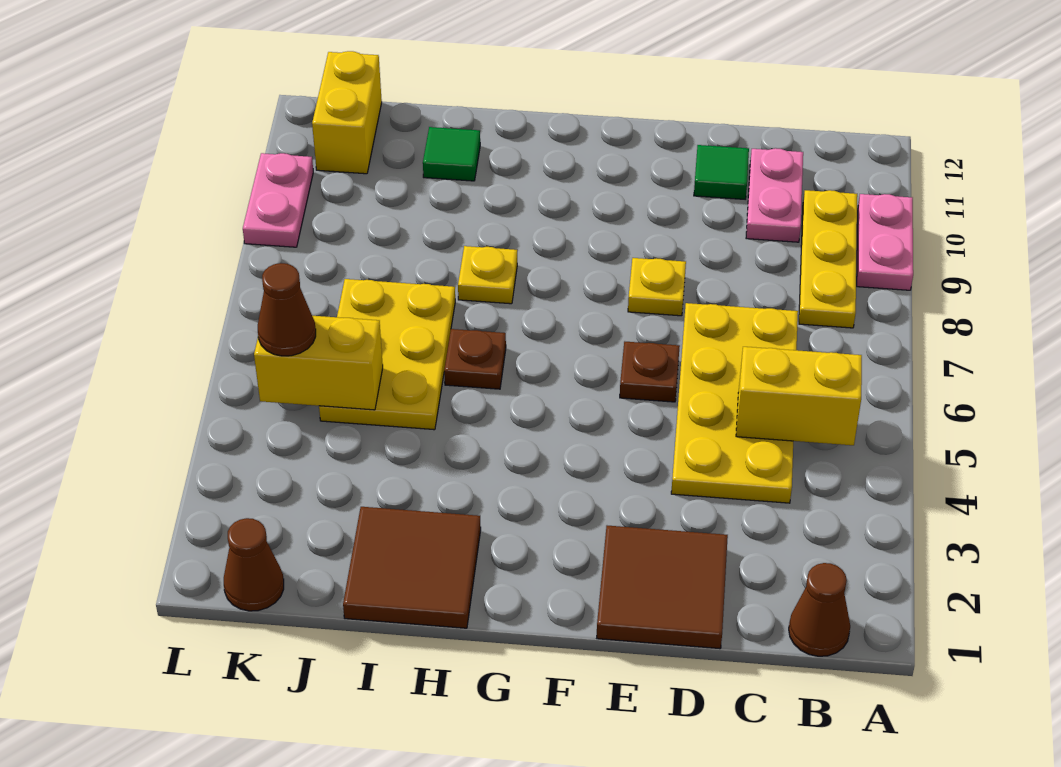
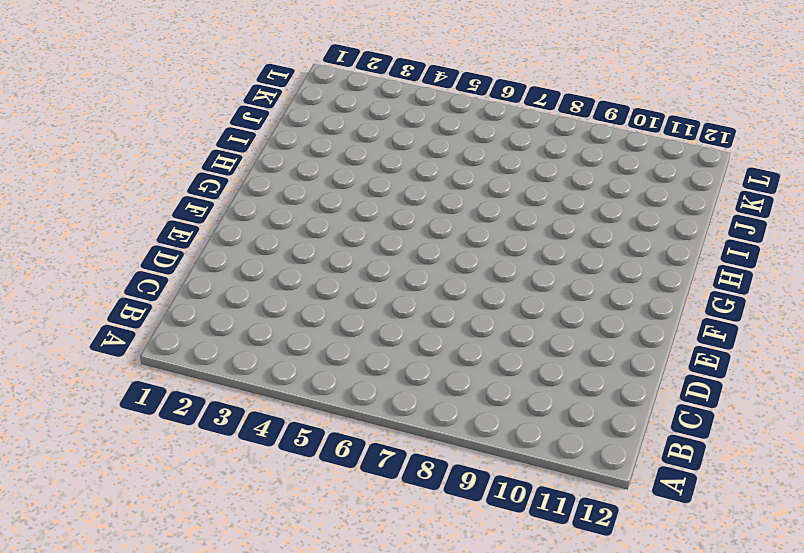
none -> pink 1x2 plate [857,194,913,290]
none -> brown 1x1 cone [789,563,850,656]
none -> yellow 1x3 plate [799,190,857,328]

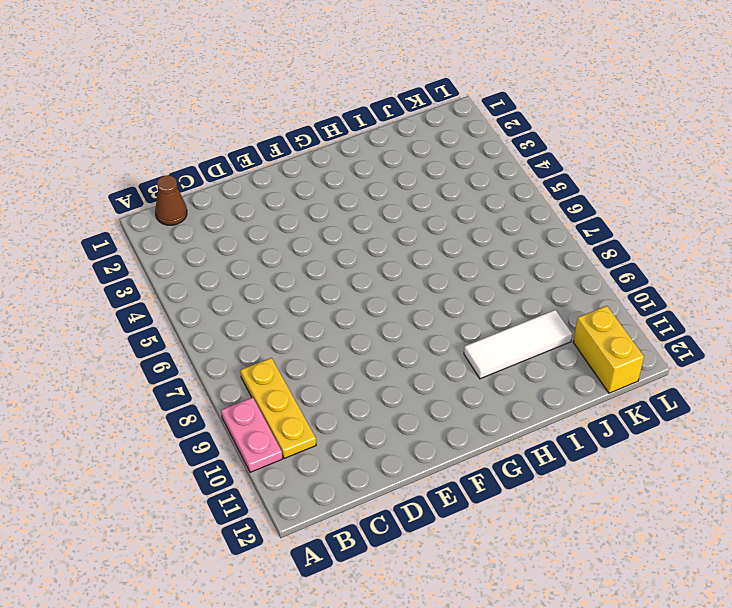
white 1x3 tile [464,310,572,379] -> none
none -> yellow 2x4 plate [671,303,798,503]
none -> pink 1x2 plate [746,148,803,242]
none -> brown 2x2 tile [597,526,728,649]

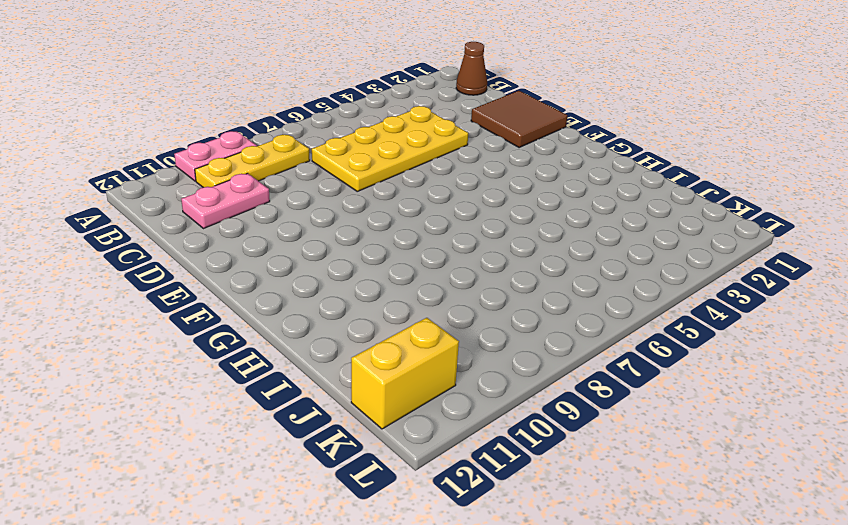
none -> green 1x1 tile [694,145,749,199]
none -> brown 1x1 plate [620,342,680,402]
none -> yellow 1x1 plate [628,258,686,316]

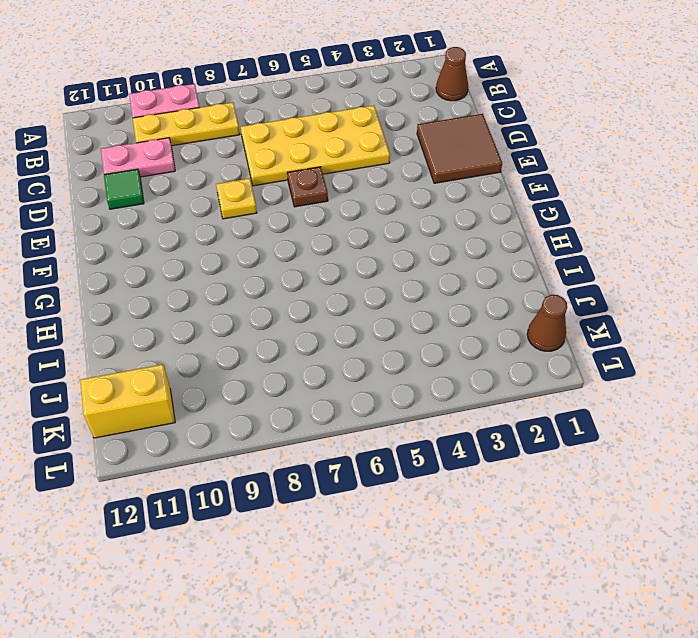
none -> brown 2x2 tile [343,507,481,628]
none -> brown 1x1 plate [444,329,506,389]
none -> yellow 1x1 plate [458,246,517,304]

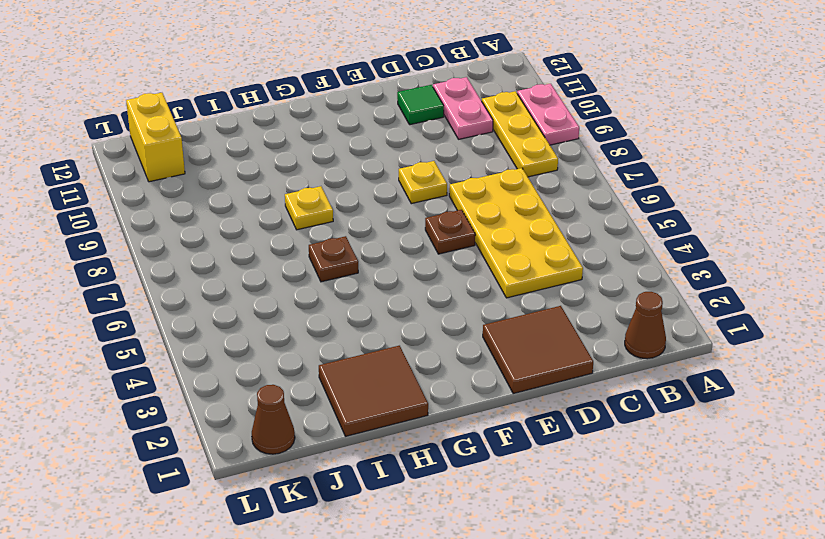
none -> yellow 2x3 plate [319,279,455,430]
none -> green 1x1 tile [423,127,480,181]
none -> pink 1x2 plate [243,153,313,247]

